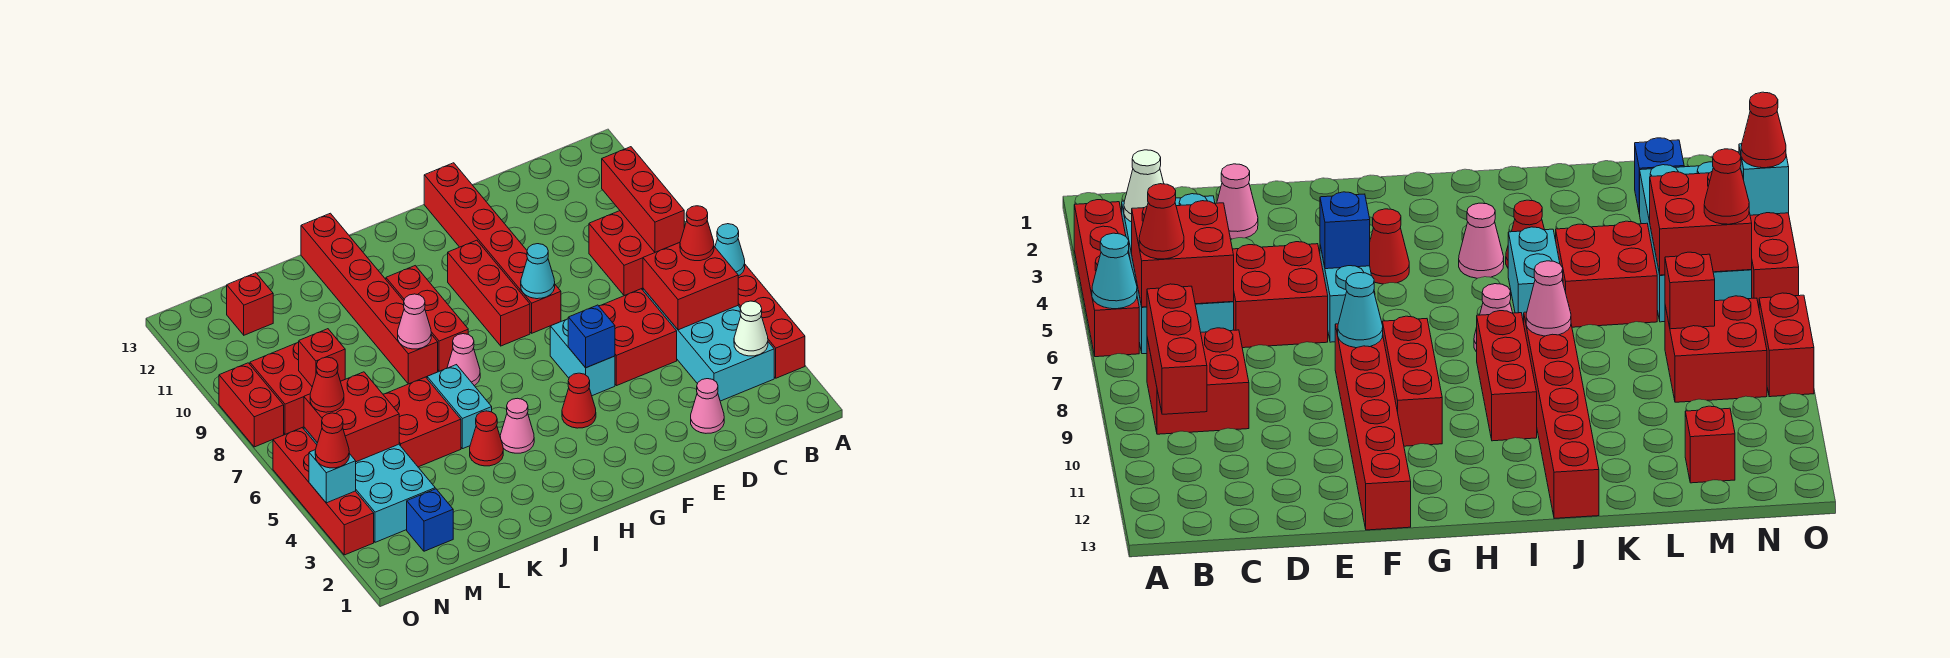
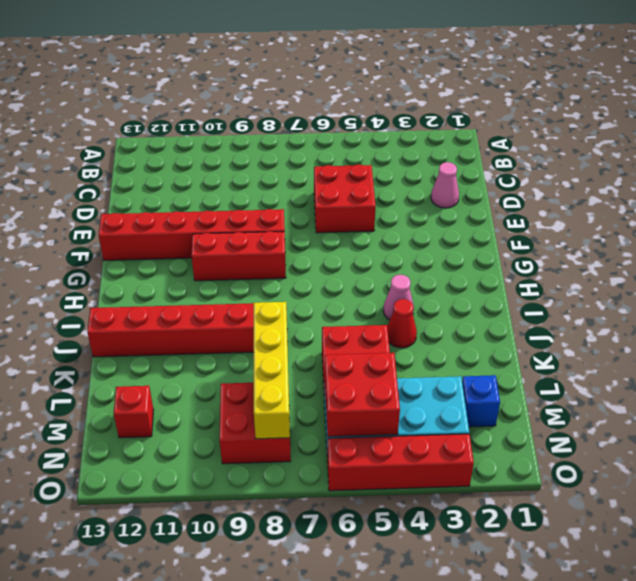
yellow 1x4 brick [254,302,290,439] -> red 1x1 brick [299,329,345,387]
none -> red 1x4 brick [738,265,805,378]
none -> cyan 2x4 brick [643,289,774,401]
none -> red 2x2 brick [589,211,655,296]
none -> cyan 1x2 brick [550,319,615,396]

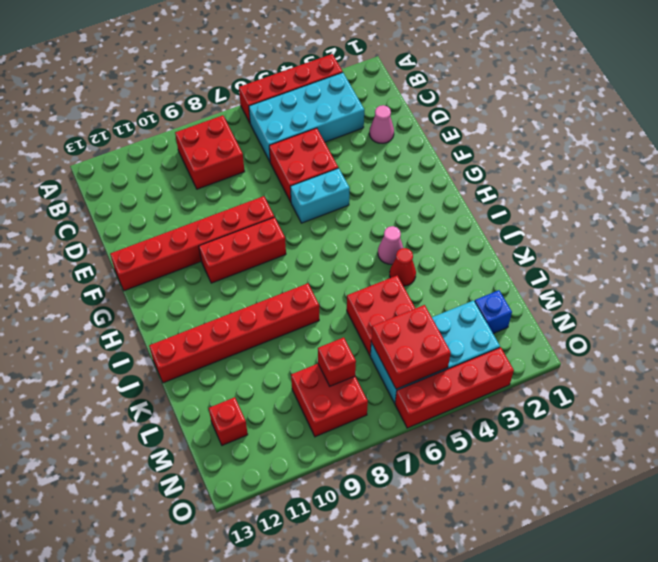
none -> red 1x1 cone [562,373,596,428]
none -> pink 1x1 cone [447,334,480,386]
none -> red 1x3 brick [386,266,468,371]
none -> cyan 1x2 brick [427,365,492,449]

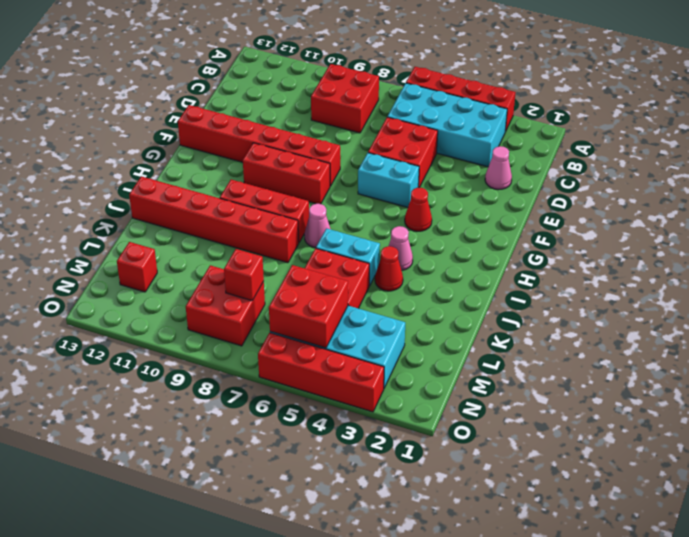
none -> blue 1x1 brick [407,489,453,551]
none -> red 1x2 brick [219,363,284,447]
none -> cyan 1x1 cone [715,224,745,276]
none -> white 1x1 cone [734,301,768,356]

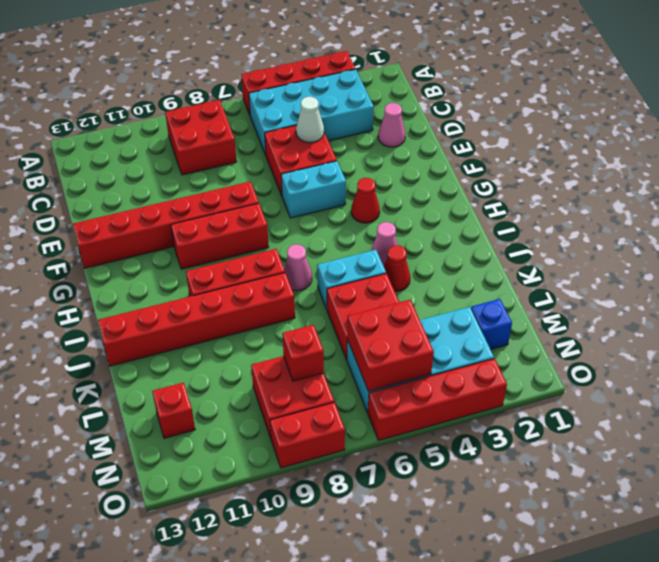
white 1x1 cone [296,97,324,143] -> white 1x1 cone moved to [734,301,768,356]
none -> cyan 1x1 cone [715,224,745,276]
none -> red 2x2 brick [643,242,738,330]
none -> red 1x3 brick [602,147,684,252]
none -> blue 1x1 brick [568,305,615,368]

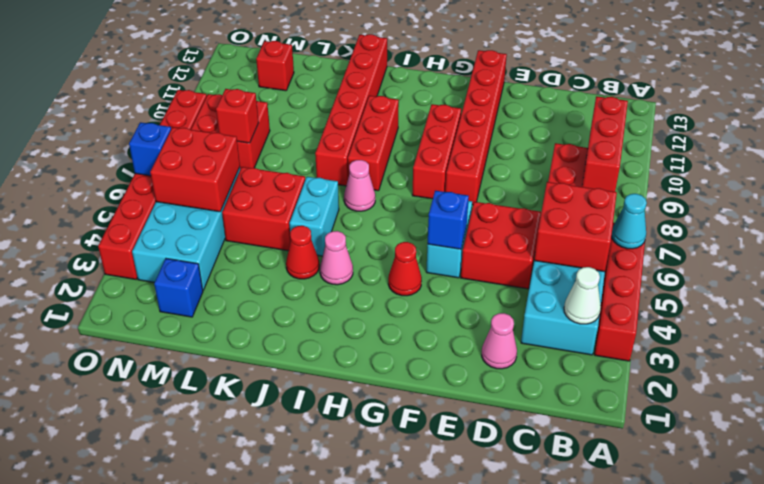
blue 1x1 brick [129,122,171,176] -> none
none -> cyan 1x1 cone [521,244,555,299]
none -> pink 1x1 cone [398,294,431,349]
none -> cyan 1x1 brick [309,450,356,503]
none -> red 1x1 cone [680,206,714,261]

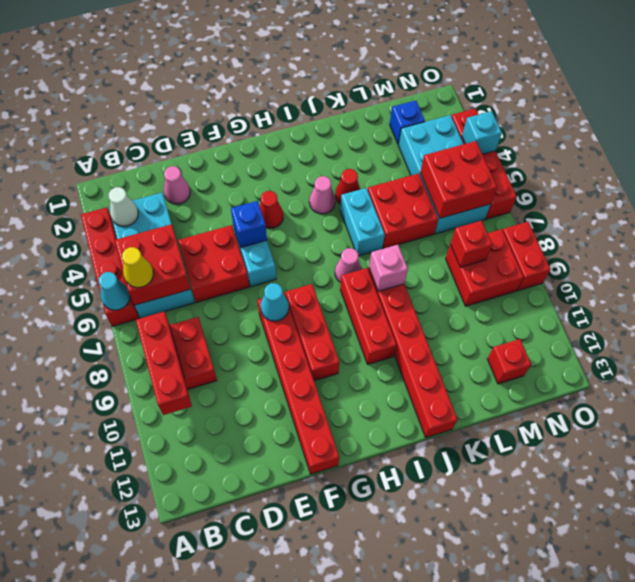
yellow 1x1 cone [122,247,154,288] -> red 1x1 cone [680,206,714,261]
pink 1x1 brick [369,245,408,291] -> pink 1x1 cone [398,294,431,349]
none -> red 1x1 cone [310,357,344,412]
none -> red 1x1 cone [315,413,349,468]

